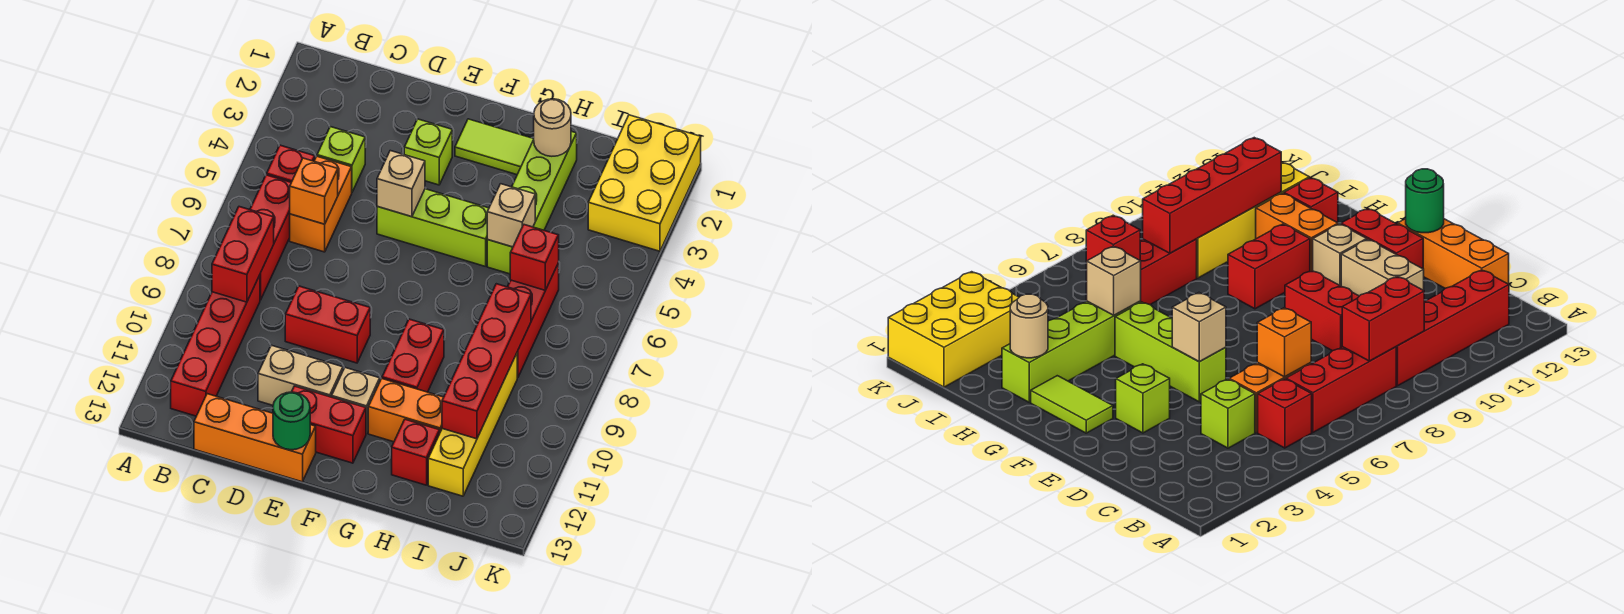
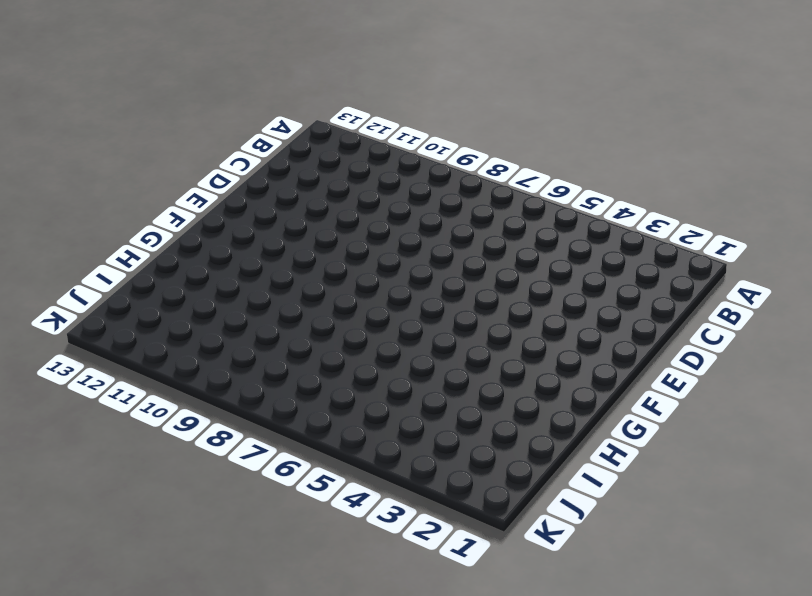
none -> red 1x1 brick [267,145,315,182]
none -> red 1x3 brick [250,175,291,300]
none -> red 1x4 brick [171,275,260,416]

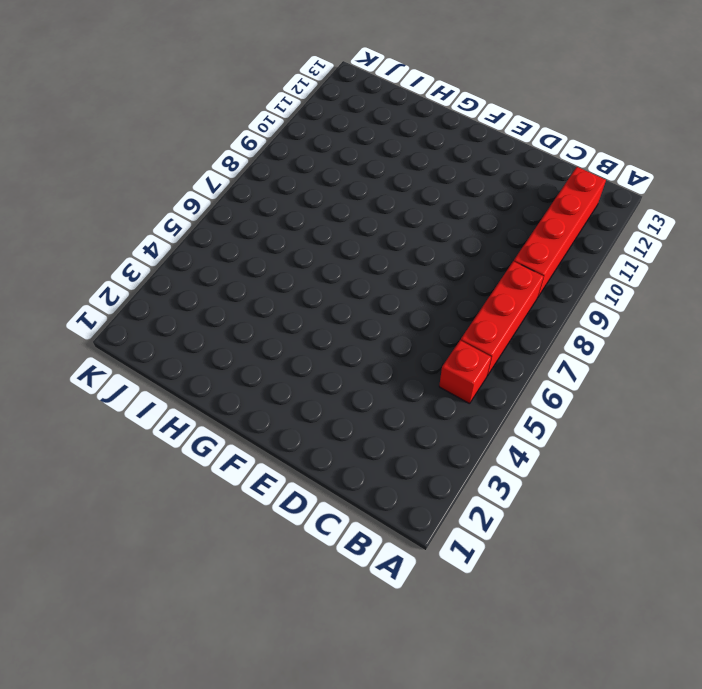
none -> lime 1x1 brick [317,127,365,192]
none -> orange 1x2 brick [290,156,352,252]
none -> orange 1x3 brick [194,394,316,482]

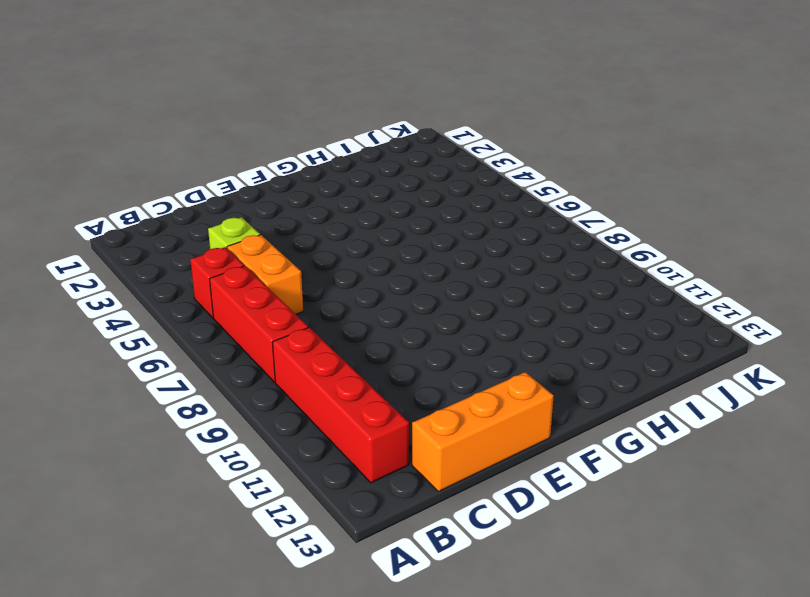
none -> red 1x2 brick [285,286,370,363]
none -> tan 1x2 brick [258,345,343,405]
none -> lime 1x1 brick [404,119,452,185]

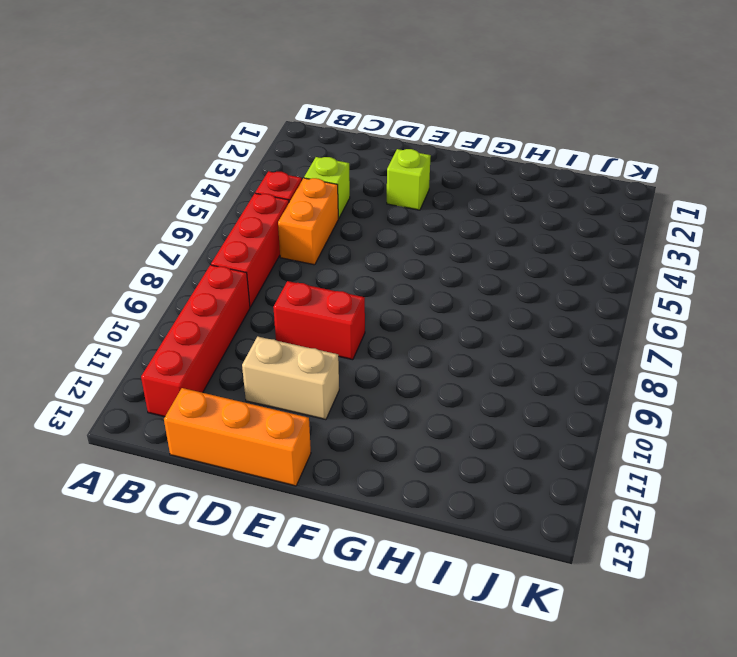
none -> lime 1x3 brick [377,189,489,267]
none -> red 1x2 brick [292,386,366,463]
none -> lime 1x2 tile [455,119,534,175]

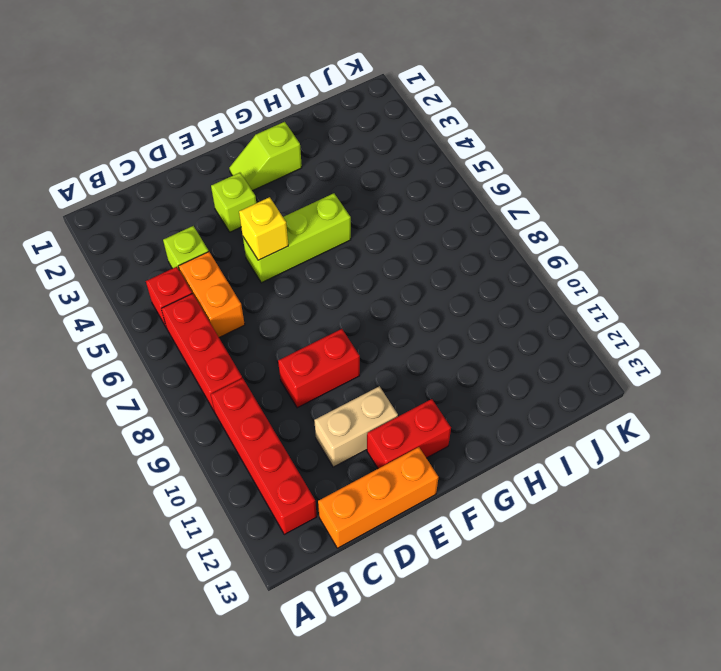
yellow 1x1 brick [239,197,288,260] -> tan 1x1 brick [377,151,425,217]
lime 1x2 slope [229,122,302,191] -> lime 1x2 tile [455,119,534,175]
none -> tan 1x1 brick [332,368,380,434]
none -> red 1x2 brick [382,319,444,392]
none -> orange 1x2 brick [368,379,444,442]

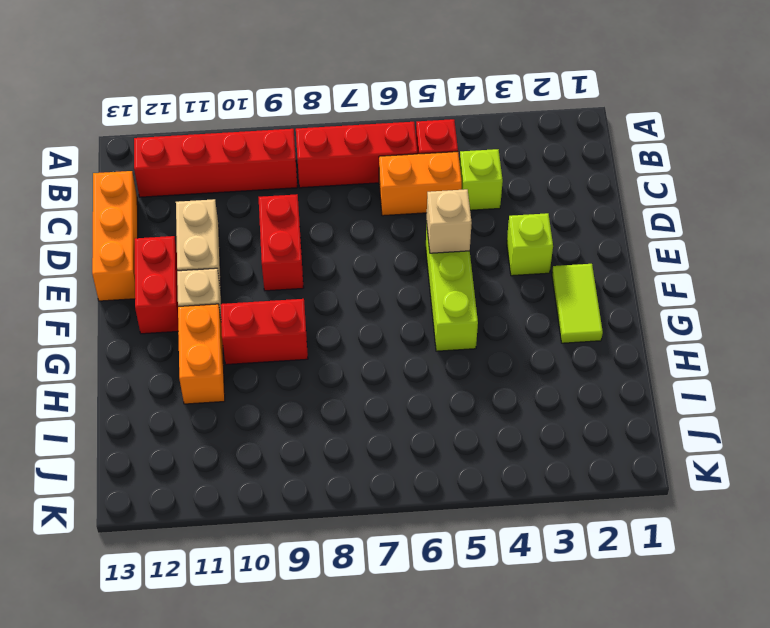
none -> lime 1x4 brick [487,131,577,274]
none -> red 1x1 brick [392,419,440,485]
none -> red 1x3 brick [508,263,559,378]

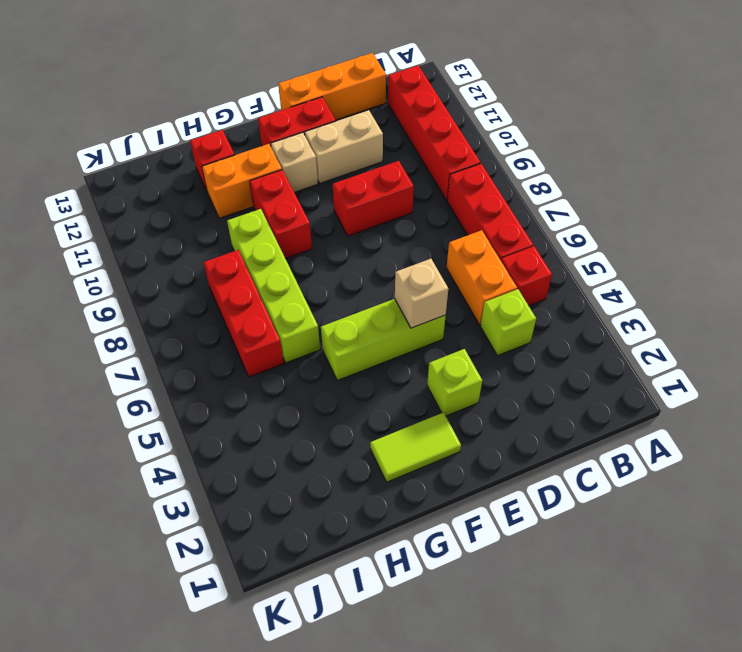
lime 1x4 brick [227,209,320,363] -> lime 1x4 brick moved to [487,131,577,274]
none -> yellow 1x4 brick [428,353,517,496]
none -> yellow 2x3 brick [588,115,701,251]
none -> red 1x2 brick [212,207,274,302]

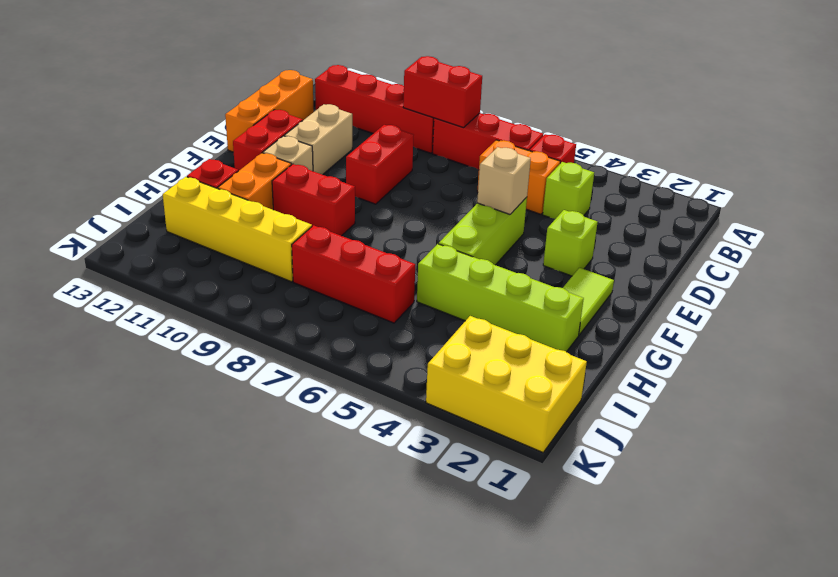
none -> orange 1x1 brick [290,158,338,224]
none -> green 1x1 round brick [273,392,310,450]
none -> tan 1x1 round brick [534,99,571,156]

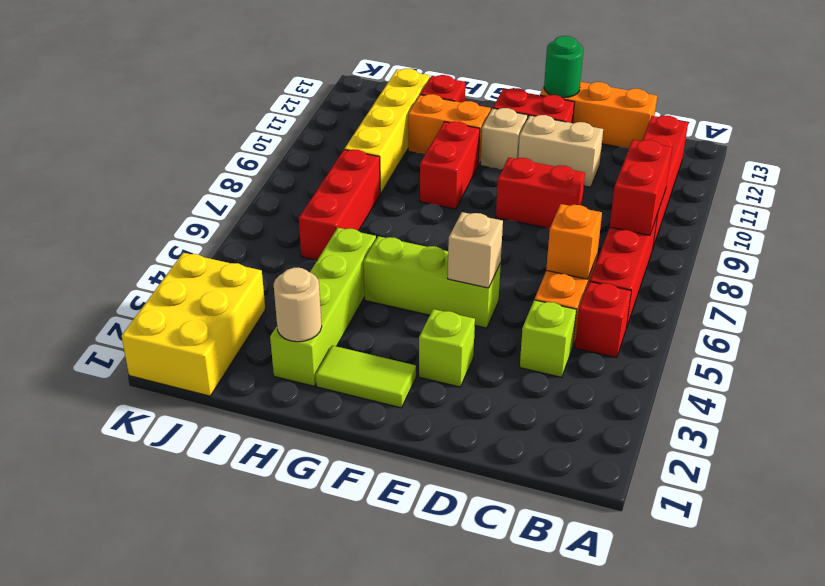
none -> tan 1x1 brick [487,184,535,247]
none -> red 1x1 brick [510,225,559,290]
none -> red 1x4 brick [442,284,531,439]

